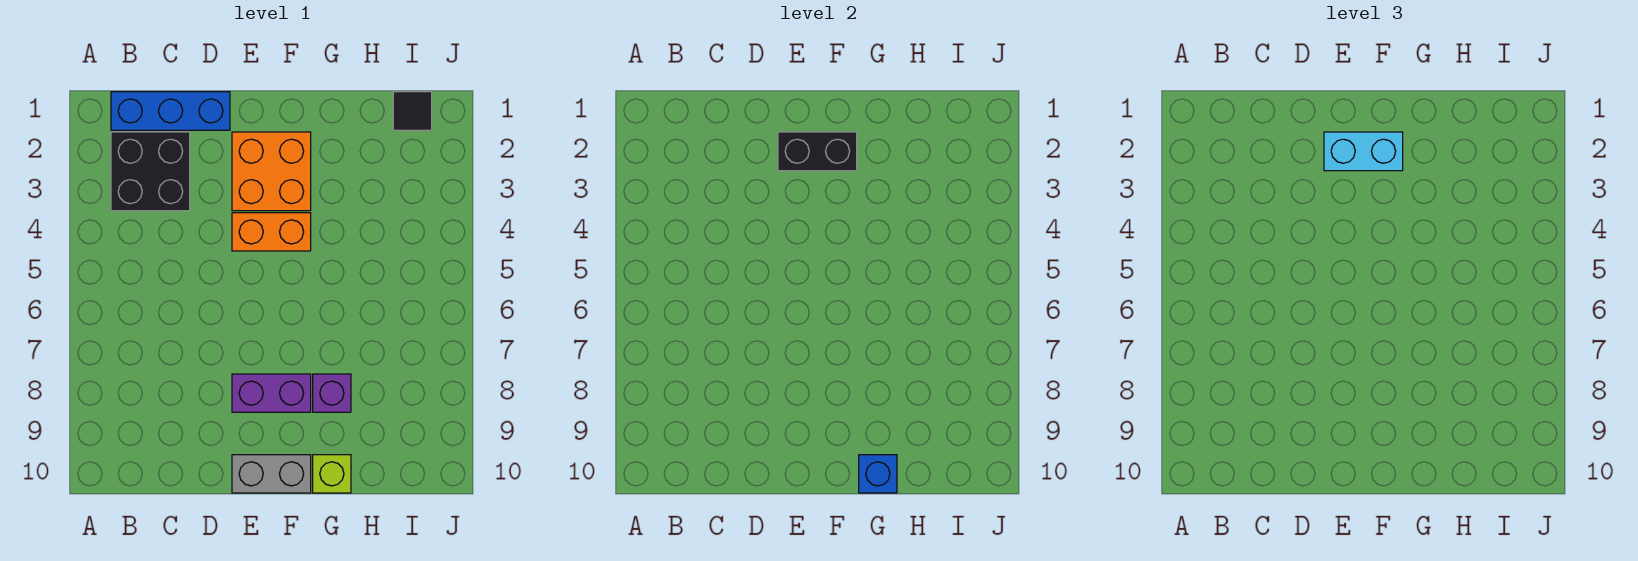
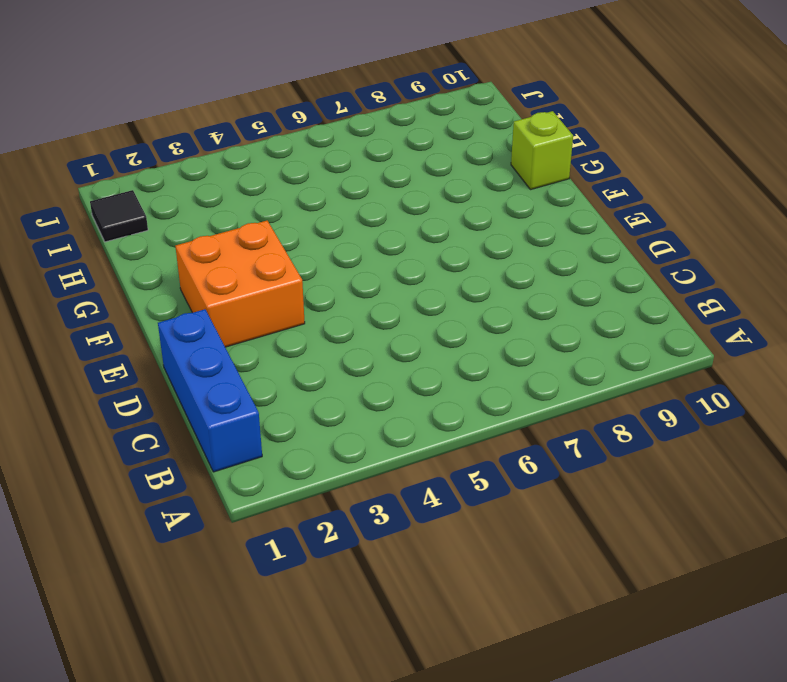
none -> black 2x2 brick [111,132,190,211]
none -> orange 1x2 brick [232,213,311,251]
none -> purple 1x2 brick [232,374,311,412]

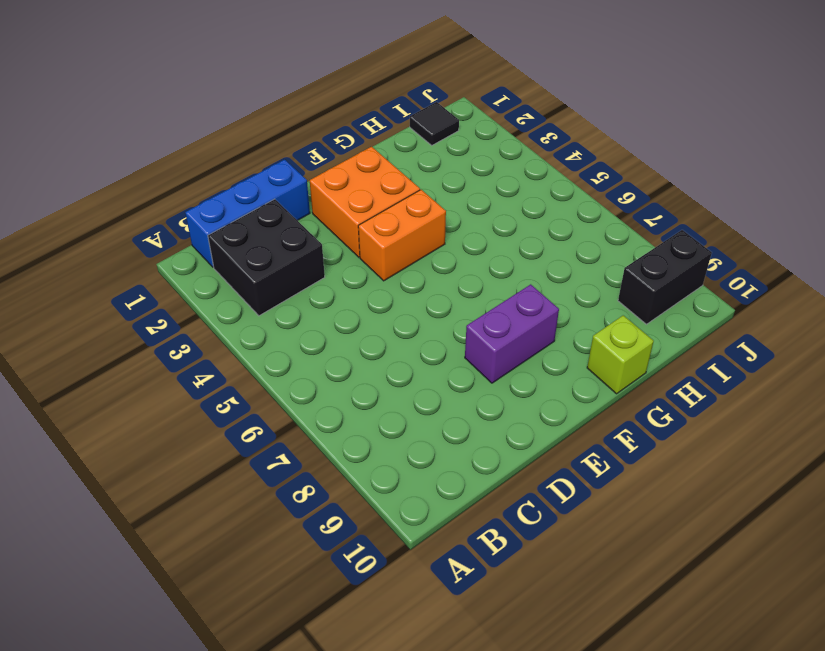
black 1x2 brick [618,230,712,324] -> black 1x2 brick moved to [778,132,857,171]
none -> grey 1x2 brick [232,455,311,493]
none -> purple 1x1 brick [313,374,351,412]
none -> blue 1x1 brick [859,455,897,493]

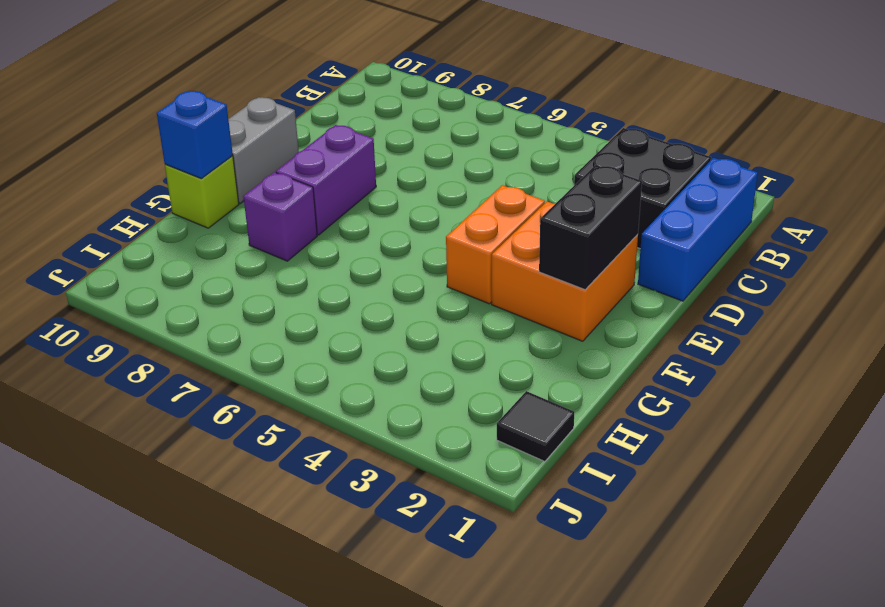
none -> cyan 1x2 brick [1324,132,1403,171]

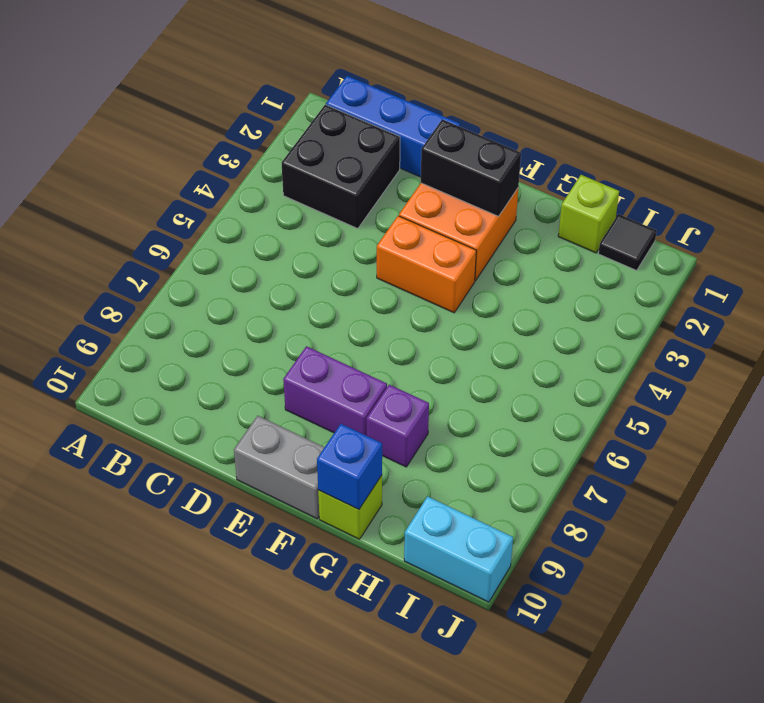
lime 1x1 brick [558,175,619,253] -> none
cyan 1x2 brick [404,496,513,602] -> cyan 1x2 brick moved to [1324,132,1403,171]

